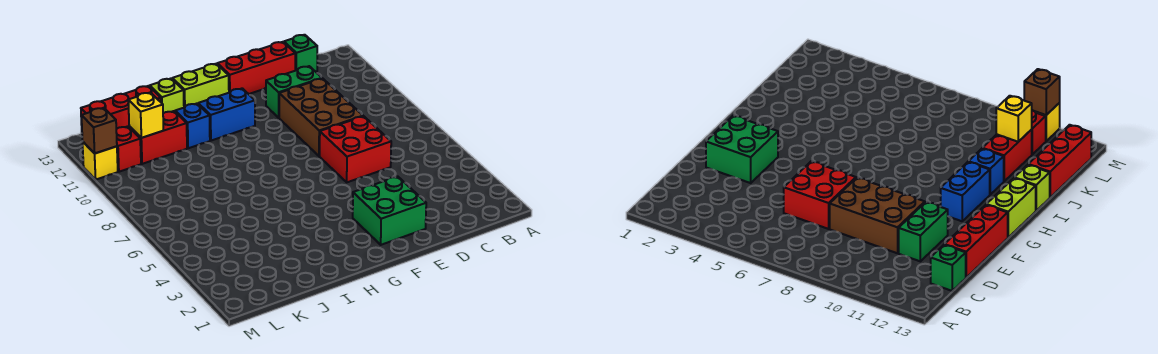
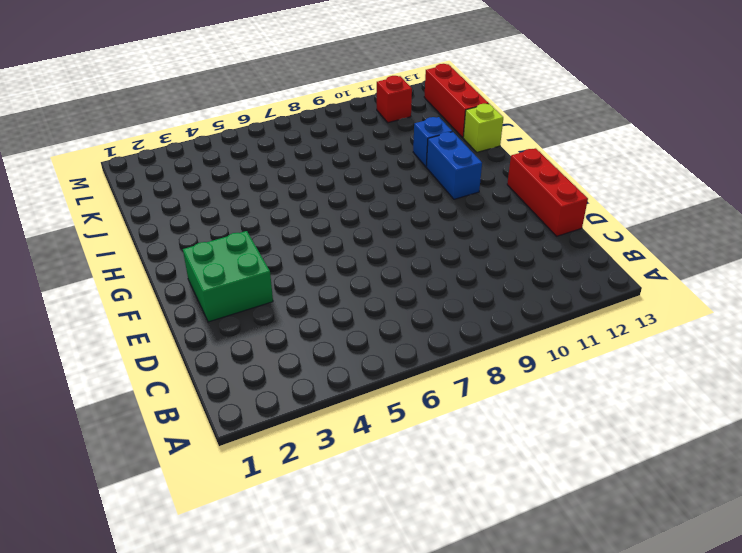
none -> green 1x1 brick [284,35,317,72]
none -> red 2x2 brick [320,116,391,182]
none -> brown 2x3 brick [279,78,363,156]

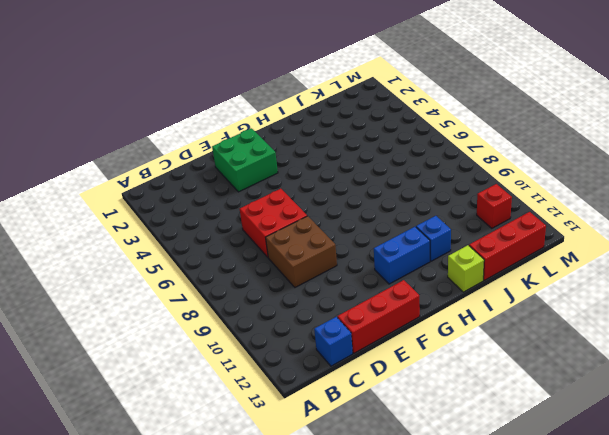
blue 1x1 brick [314,317,353,366] -> green 1x1 brick [284,35,317,72]
brown 2x2 brick [266,216,337,287] -> brown 2x3 brick [279,78,363,156]
none -> green 1x2 brick [266,66,322,118]
none -> lime 1x2 brick [172,64,229,108]
none -> red 1x2 brick [129,111,187,164]

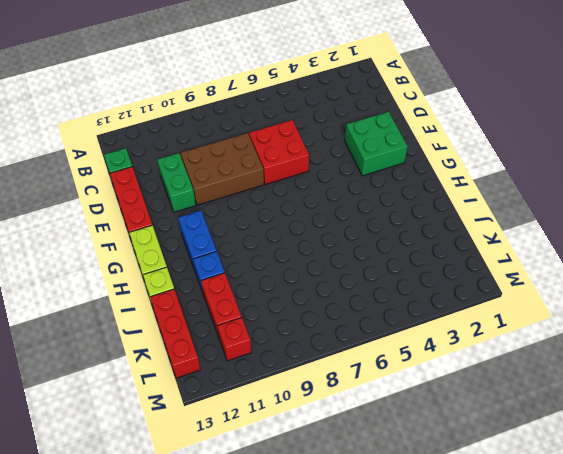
none -> yellow 1x1 brick [83,142,118,179]
none -> yellow 1x1 brick [128,92,163,138]
none -> brown 1x1 brick [81,108,117,153]

